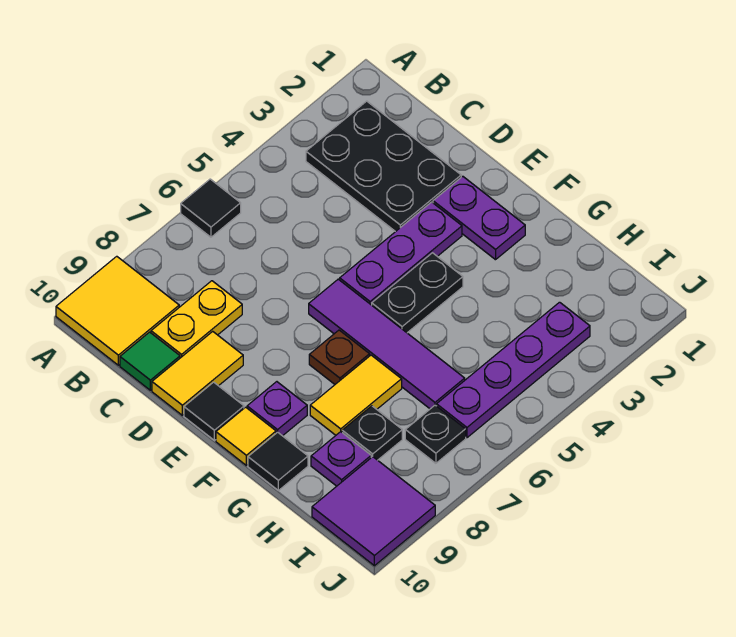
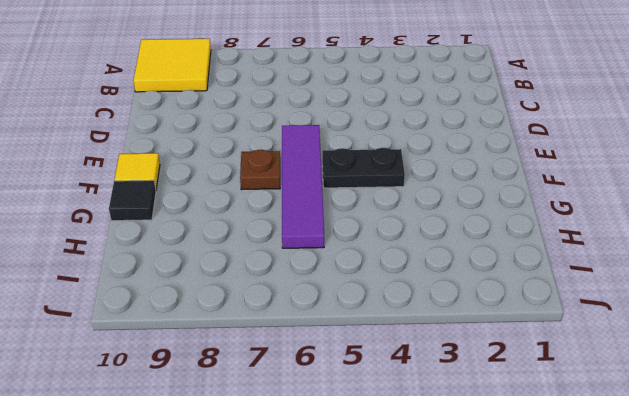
none -> black 1x1 tile [181,179,241,237]
none -> black 2x3 plate [306,101,461,232]
none -> yellow 1x2 plate [151,281,242,358]

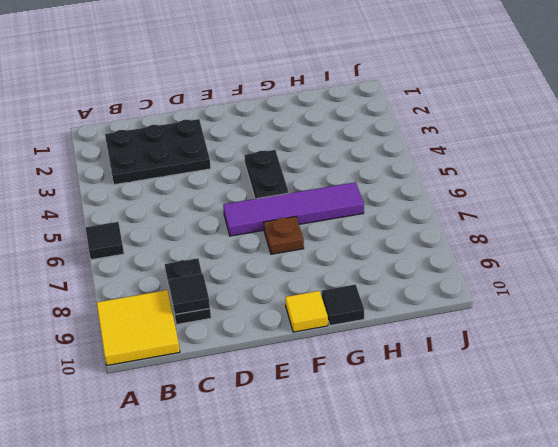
black 1x2 plate [165,258,211,324] -> yellow 1x2 plate [151,281,242,358]
black 1x1 tile [169,274,210,315] -> black 1x1 tile moved to [184,382,244,440]
none -> green 1x1 tile [120,332,180,390]
none -> yellow 1x2 tile [152,331,243,415]
none -> purple 1x2 plate [433,176,525,260]

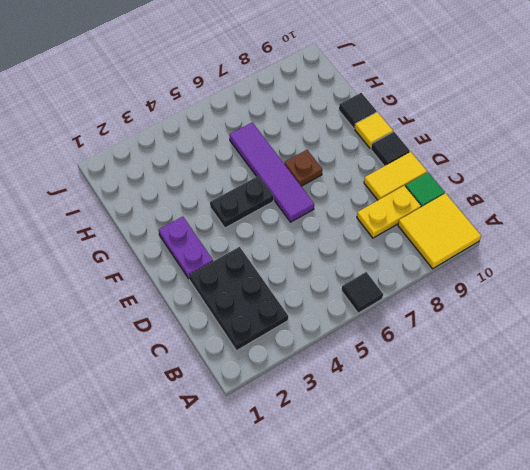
none -> purple 1x3 plate [340,202,462,305]
none -> purple 1x1 plate [247,382,307,436]
none -> yellow 1x2 tile [310,355,402,435]

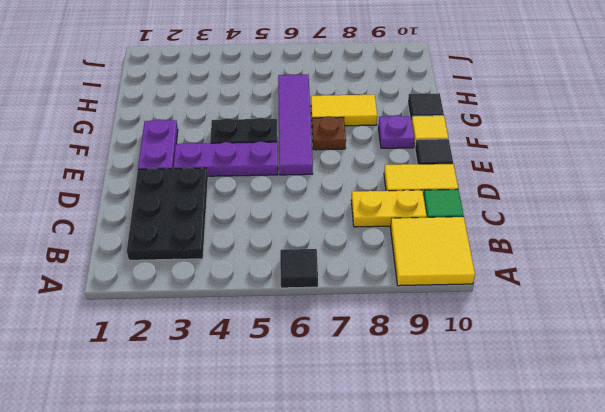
none -> black 1x1 plate [342,406,402,460]
none -> purple 1x1 plate [311,432,371,486]
none -> purple 1x4 plate [437,302,590,438]

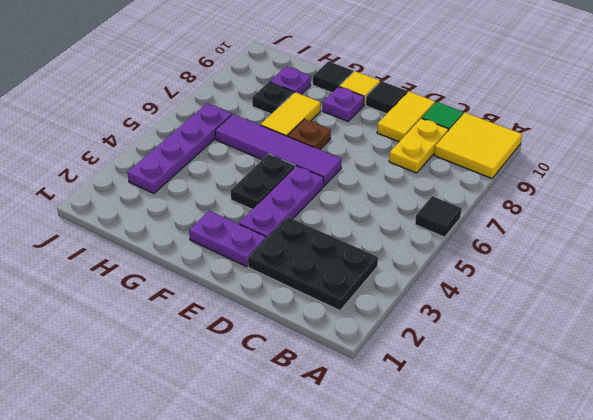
none -> black 1x1 plate [405,405,466,463]
none -> purple 2x2 tile [312,457,435,566]

